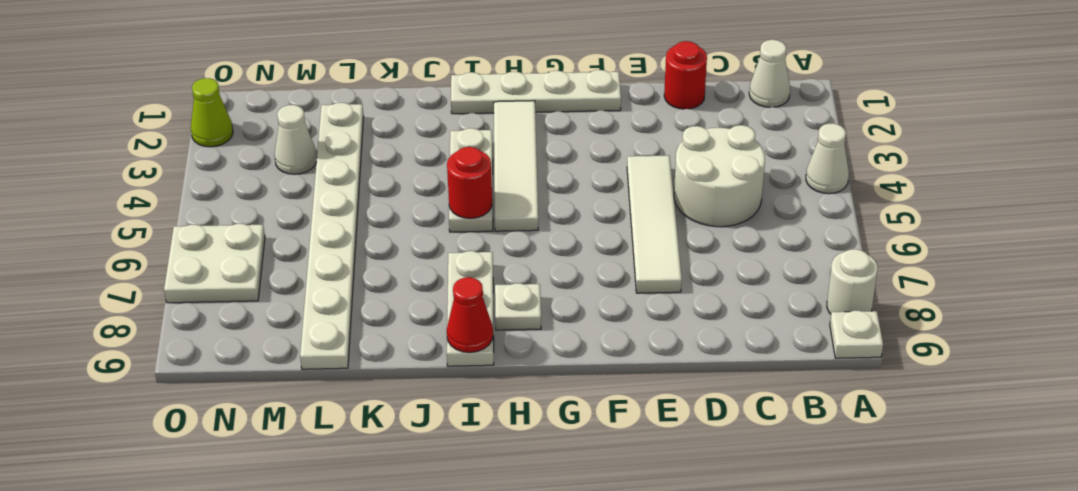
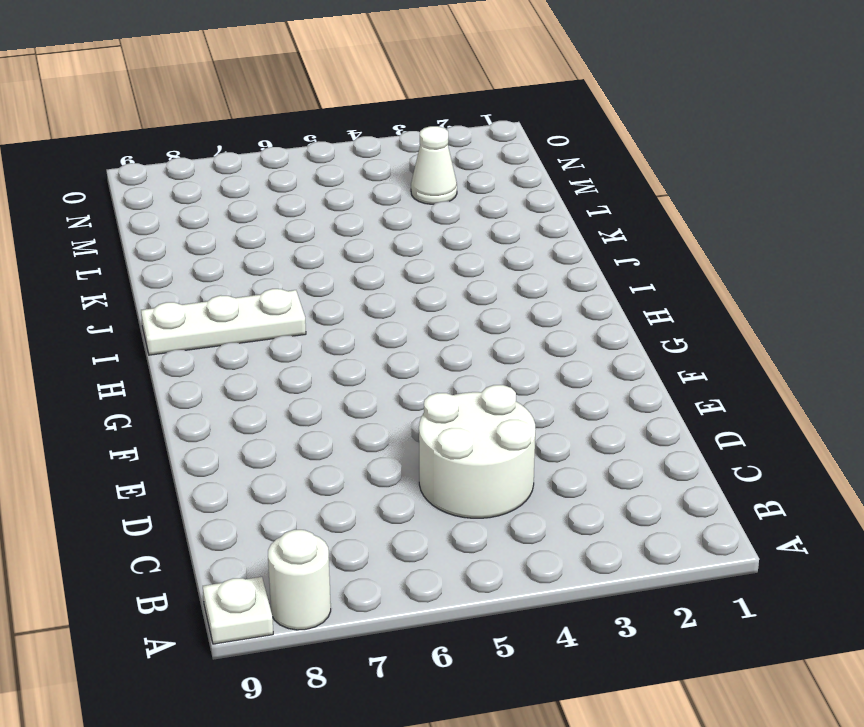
none -> white 1x1 cone [806,123,849,194]
none -> white 1x1 cone [749,40,790,107]
none -> red 1x1 round brick [664,41,707,109]

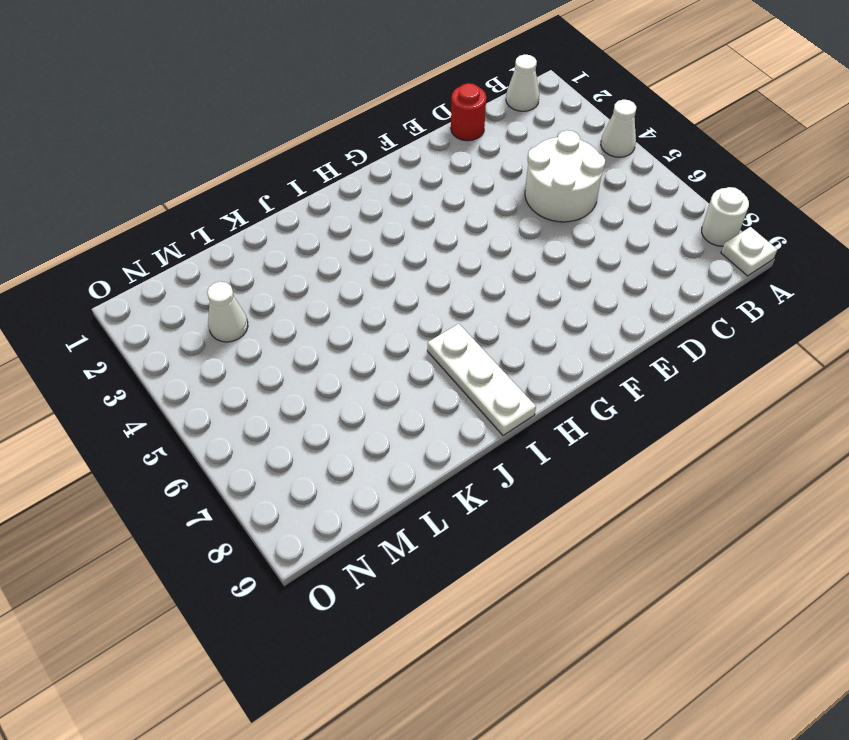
none -> white 1x4 tile [627,155,682,293]
none -> white 1x4 plate [451,70,621,114]
none -> white 1x4 tile [494,101,538,231]

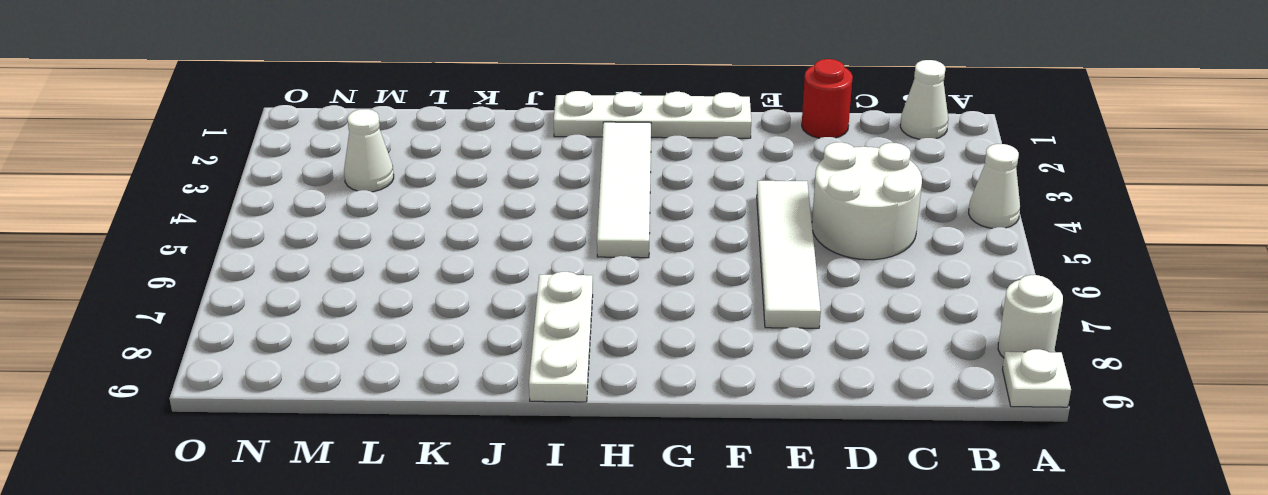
none -> white 1x1 plate [495,283,541,330]
none -> white 1x3 plate [449,128,493,232]
none -> white 1x8 plate [300,103,364,369]

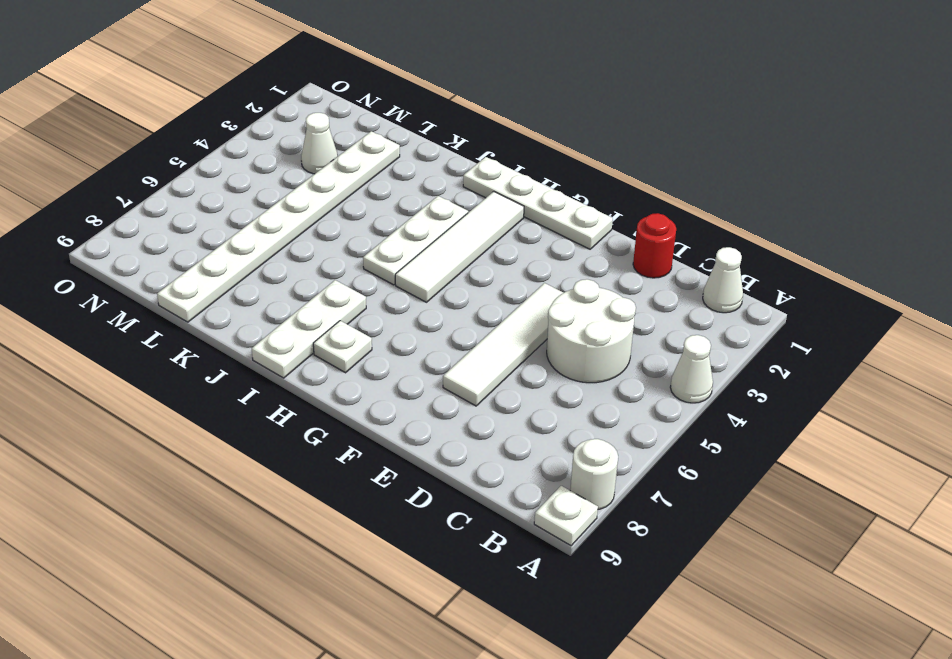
none -> white 2x2 plate [164,224,265,303]
none -> lime 1x1 cone [191,78,233,147]
none -> red 1x1 round brick [447,147,492,218]

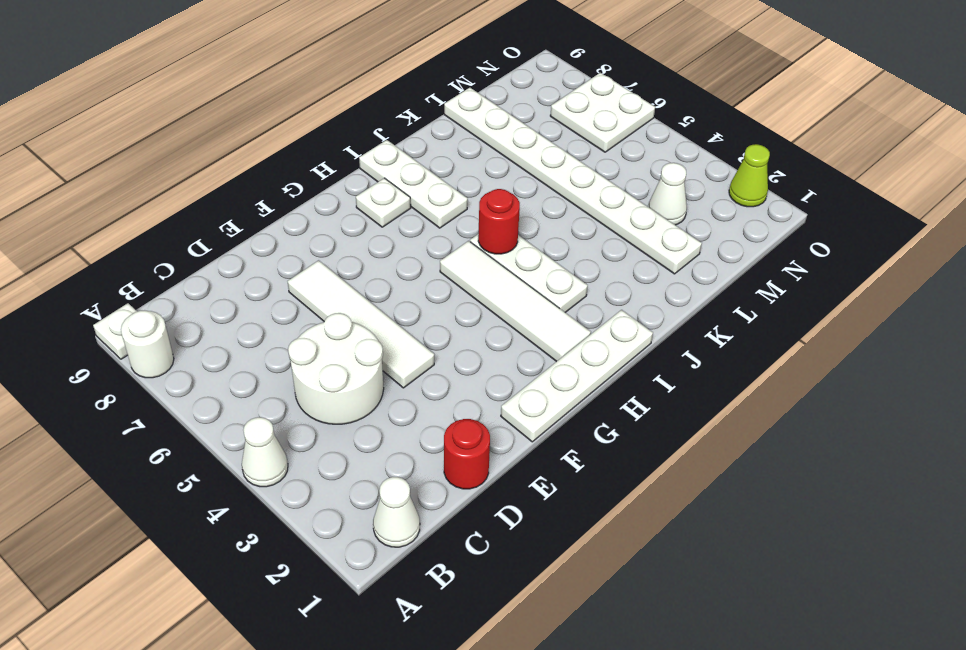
none -> red 1x1 cone [447,277,493,352]

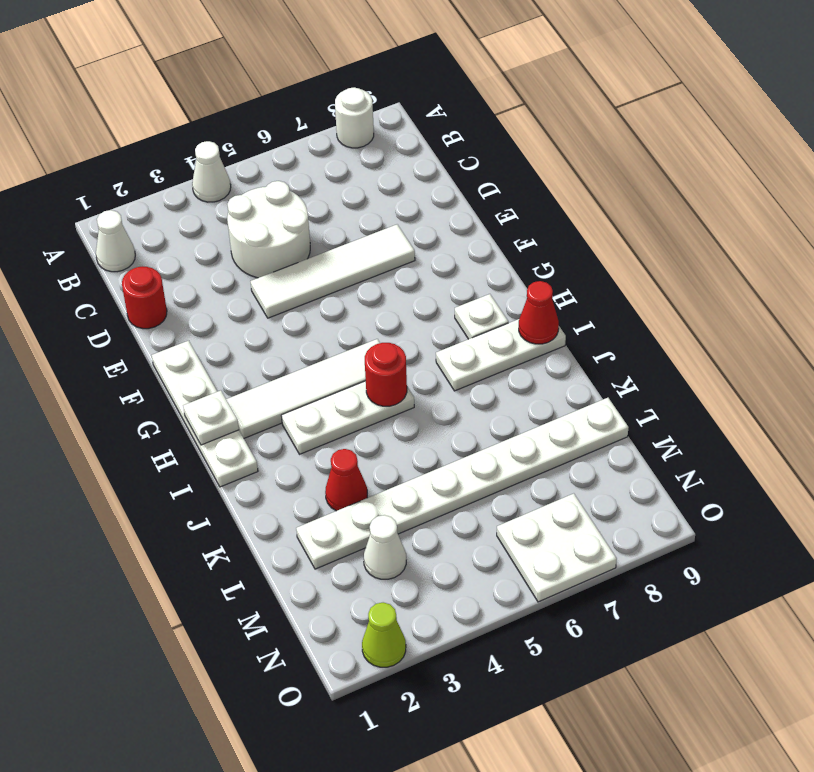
white 1x1 plate [183,390,239,445] -> white 1x1 plate moved to [830,311,883,358]
red 1x1 cone [325,449,367,511] -> none

